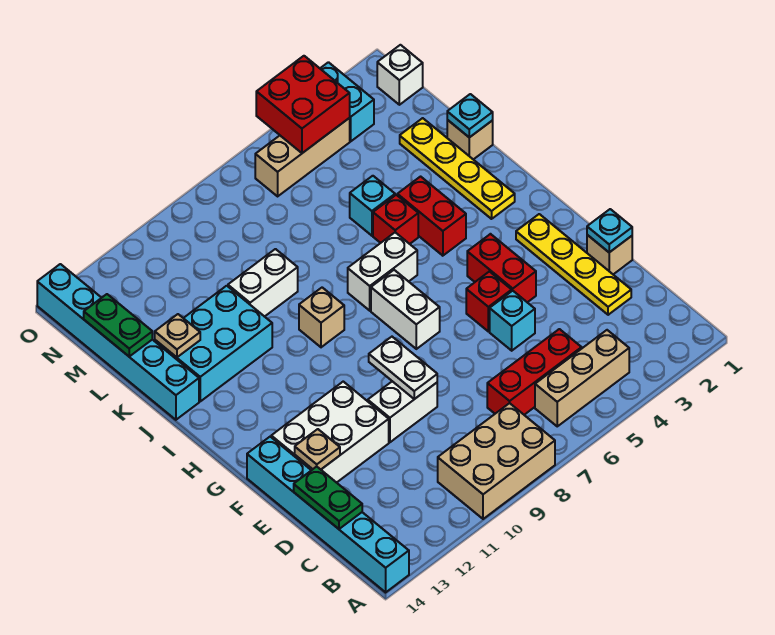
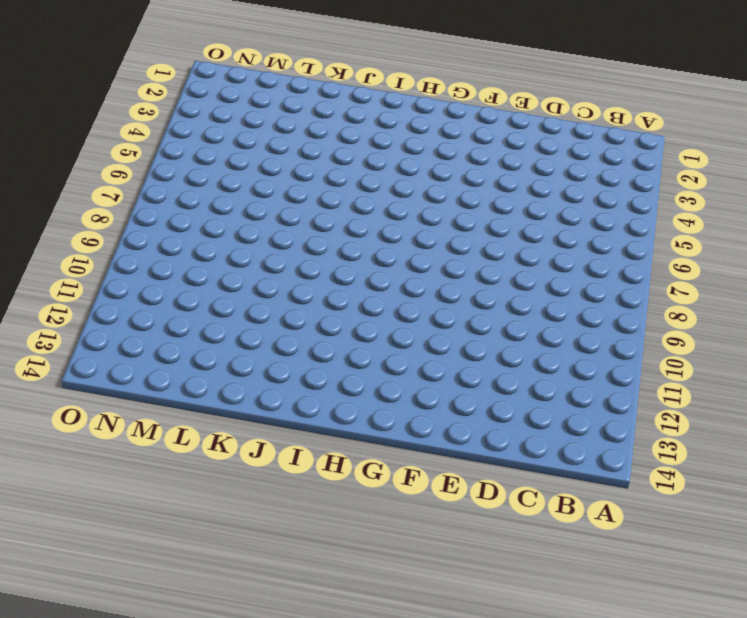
none -> tan 2x3 brick [438,403,555,519]
none -> cyan 1x6 brick [247,437,409,592]
none -> tan 1x3 brick [535,330,629,426]
none -> red 1x3 brick [487,329,582,415]

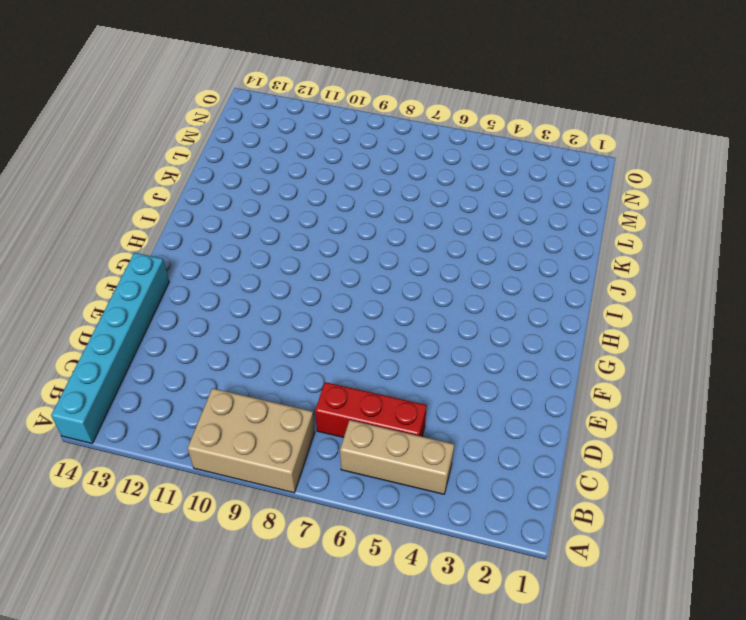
none -> yellow 1x4 plate [516,214,631,315]
none -> tan 1x1 brick [587,235,632,274]
none -> cyan 1x1 brick [490,291,535,351]
none -> white 1x2 brick [368,381,437,442]

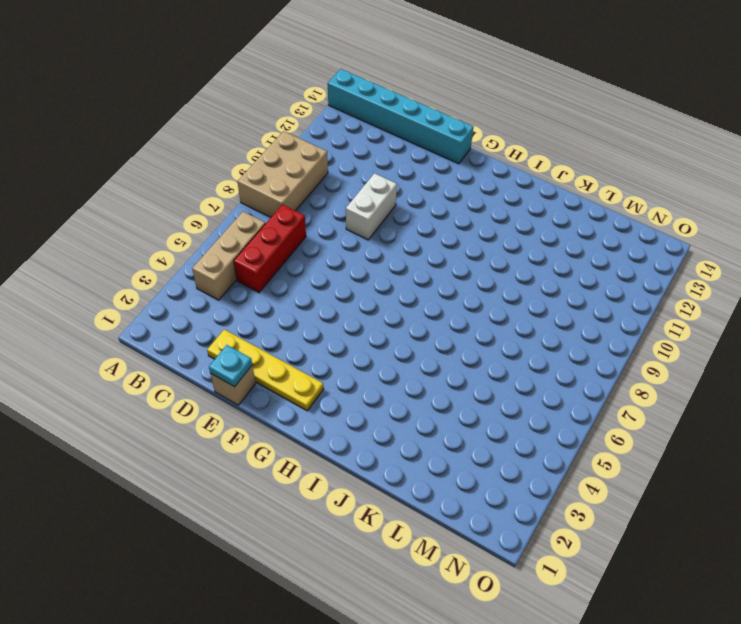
none -> cyan 1x1 brick [490,291,535,351]
none -> white 2x3 brick [271,382,389,483]
none -> red 1x2 brick [467,234,536,302]
none -> red 1x1 brick [466,272,512,331]

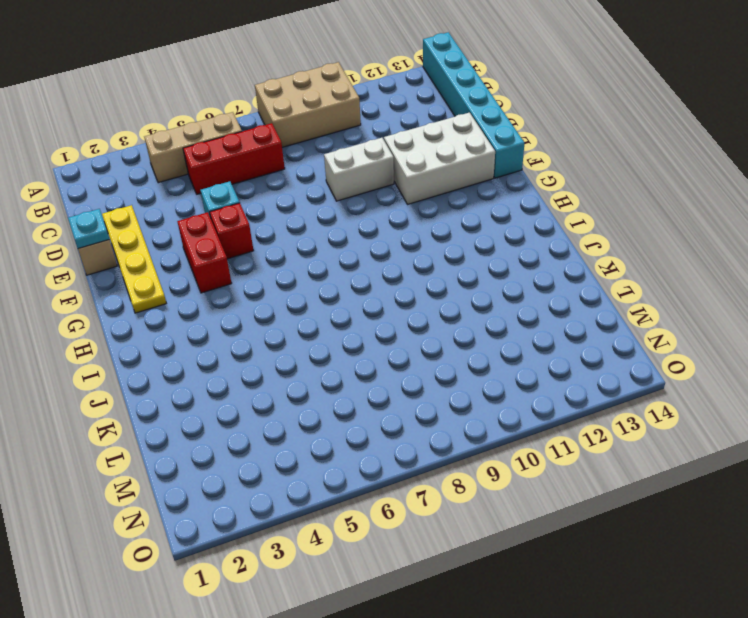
none -> white 1x2 brick [371,270,440,349]
none -> yellow 1x4 plate [400,118,515,219]
none -> red 1x2 brick [397,177,466,256]
none -> white 1x2 brick [348,232,417,311]

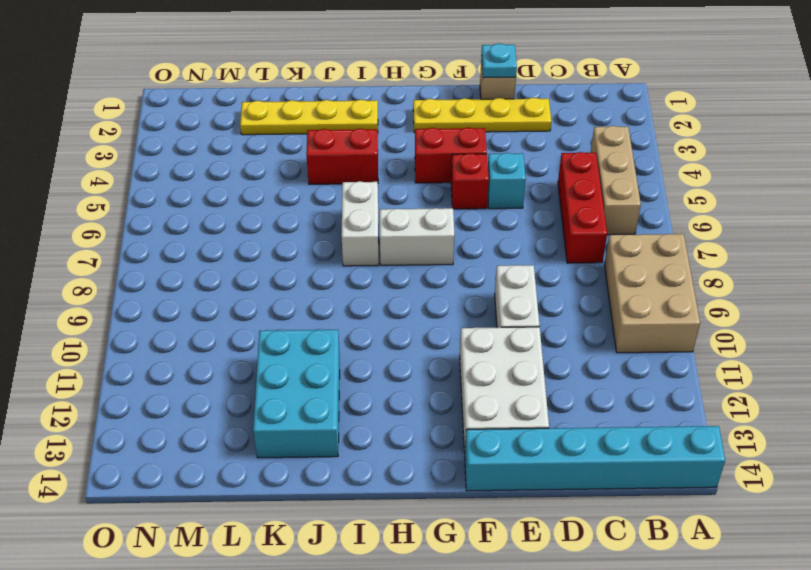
none -> tan 1x1 brick [299,288,344,347]
none -> red 1x1 brick [373,195,418,244]
none -> cyan 1x6 brick [37,264,199,420]
none -> tan 1x1 brick [447,120,493,159]

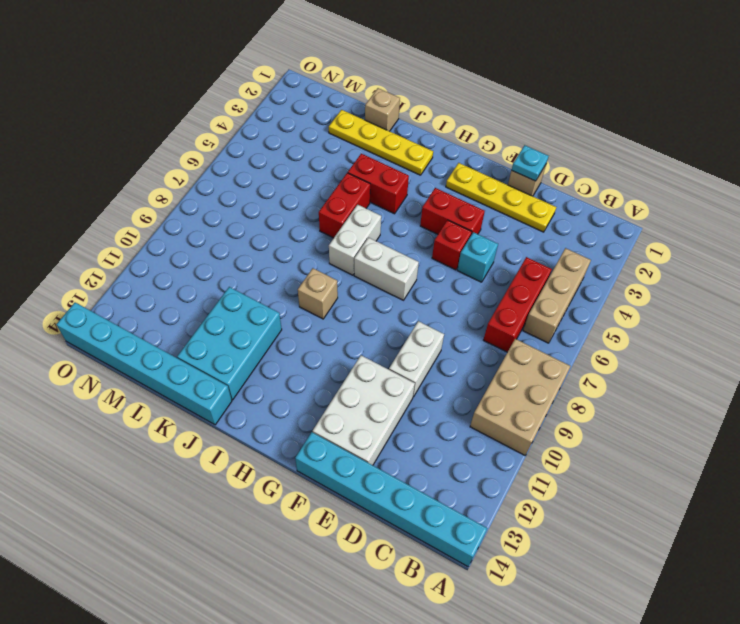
red 1x2 brick [319,173,370,238] -> red 1x1 brick [373,195,418,244]
none -> cyan 1x1 brick [350,176,395,236]
none -> white 1x2 brick [228,249,298,317]
none -> white 1x1 brick [377,45,423,105]
none -> cyan 1x2 brick [320,62,374,141]

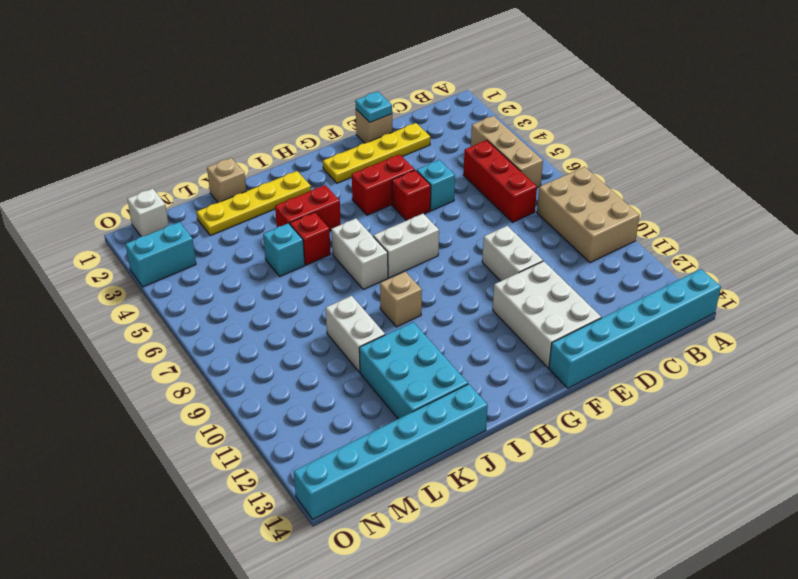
none -> tan 1x3 brick [255,118,350,196]
none -> green 1x2 plate [294,467,362,529]
none -> white 1x2 plate [369,337,437,399]
none -> tan 1x1 plate [295,429,340,469]

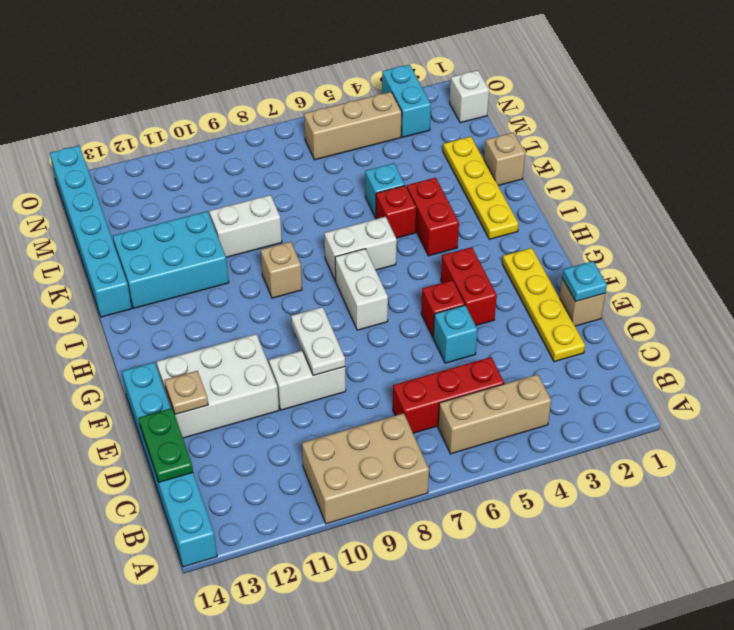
none -> cyan 1x1 plate [447,94,493,137]
none -> tan 1x1 plate [155,314,200,357]
none -> green 1x2 plate [84,294,152,356]
none -> red 2x2 brick [256,56,350,153]

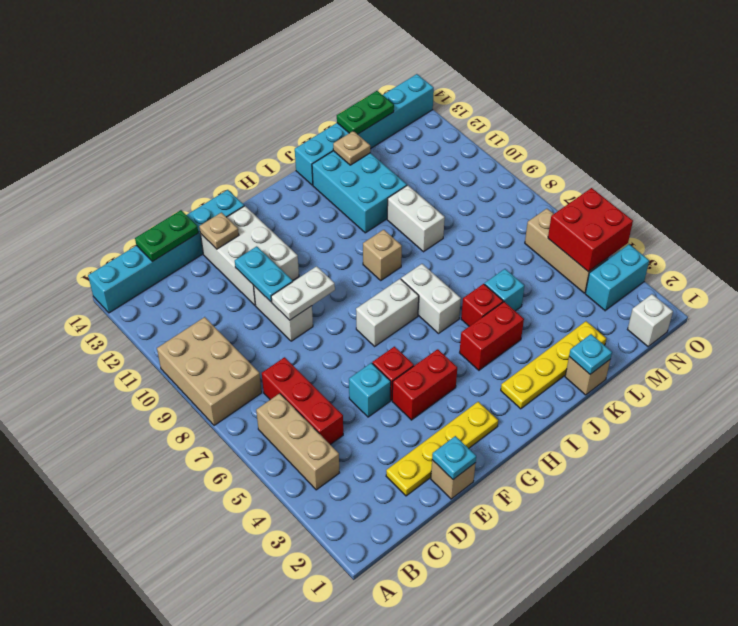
cyan 1x2 plate [235,246,293,302] -> none

